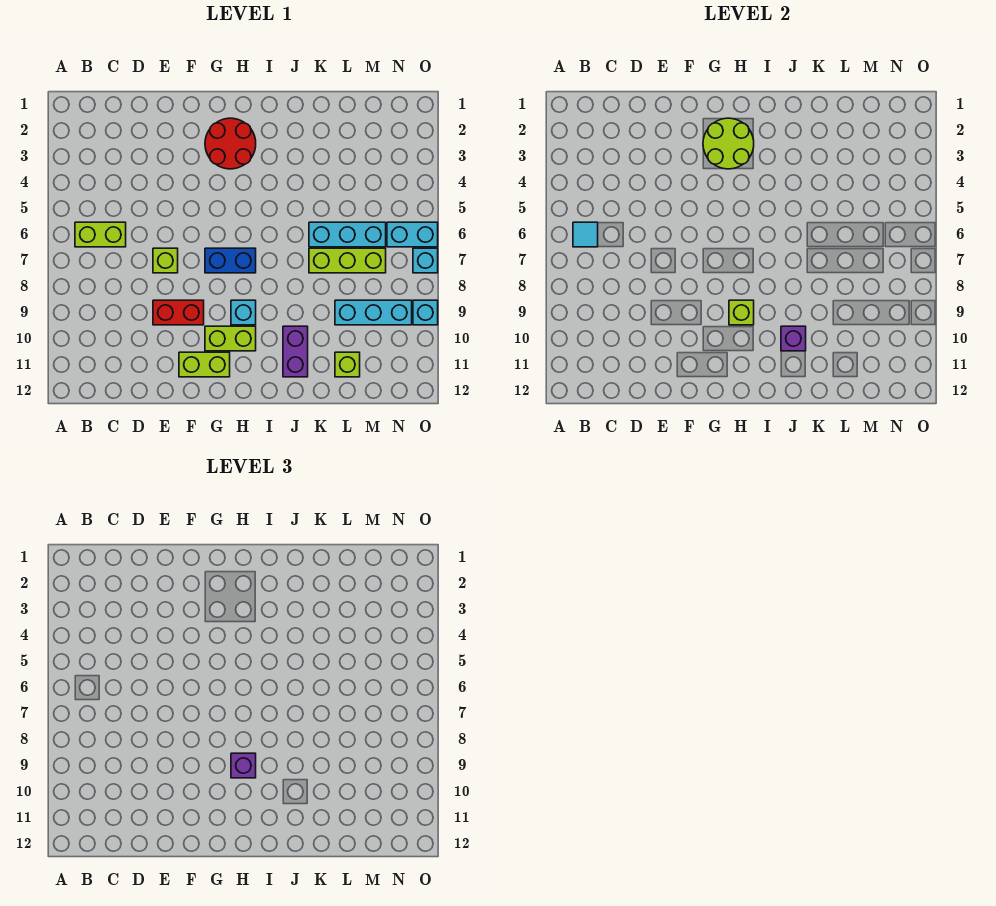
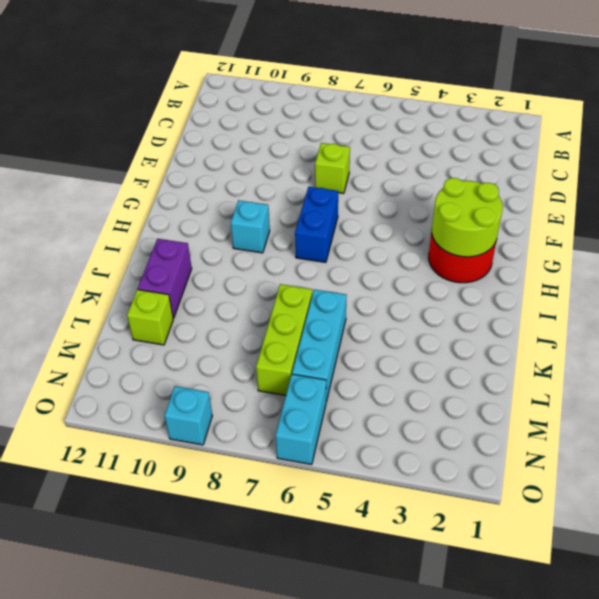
purple 1x2 brick [138,239,192,318] -> purple 1x2 brick turned to [283,326,308,377]
none -> lime 1x2 brick [75,222,126,247]
none -> red 1x2 brick [153,300,204,325]
none -> lime 1x2 brick [179,352,230,377]

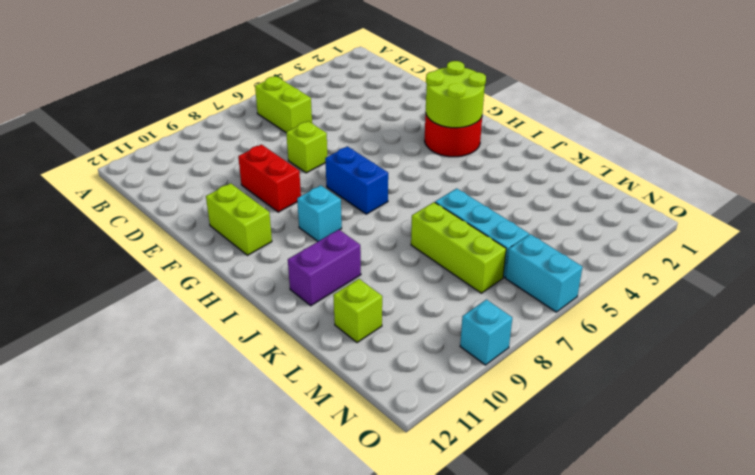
none -> lime 1x2 brick [205,326,256,351]
none -> cyan 1x3 brick [335,300,412,325]
none -> cyan 1x1 brick [413,248,438,273]

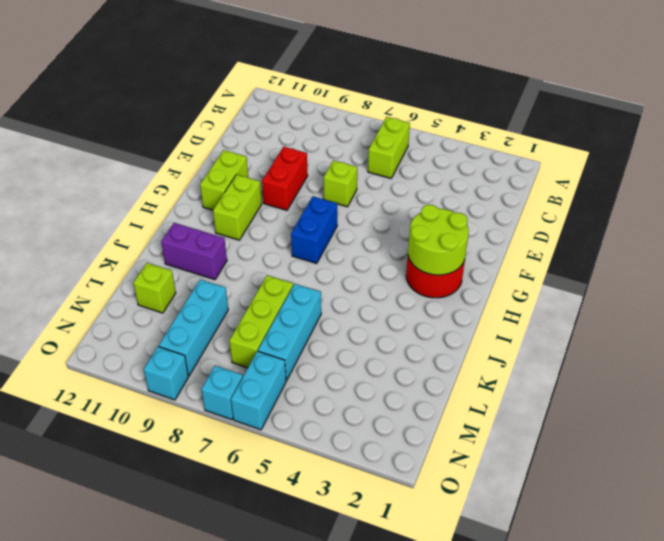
none -> cyan 1x1 brick [231,300,256,325]
none -> cyan 1x1 tile [573,222,598,247]
none -> lime 1x1 brick [729,300,754,325]

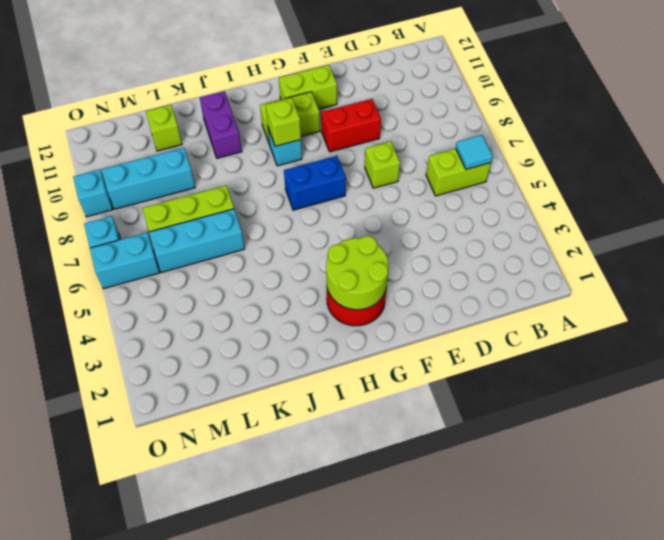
none -> purple 1x1 brick [781,326,806,351]
none -> purple 1x1 brick [231,753,256,778]

